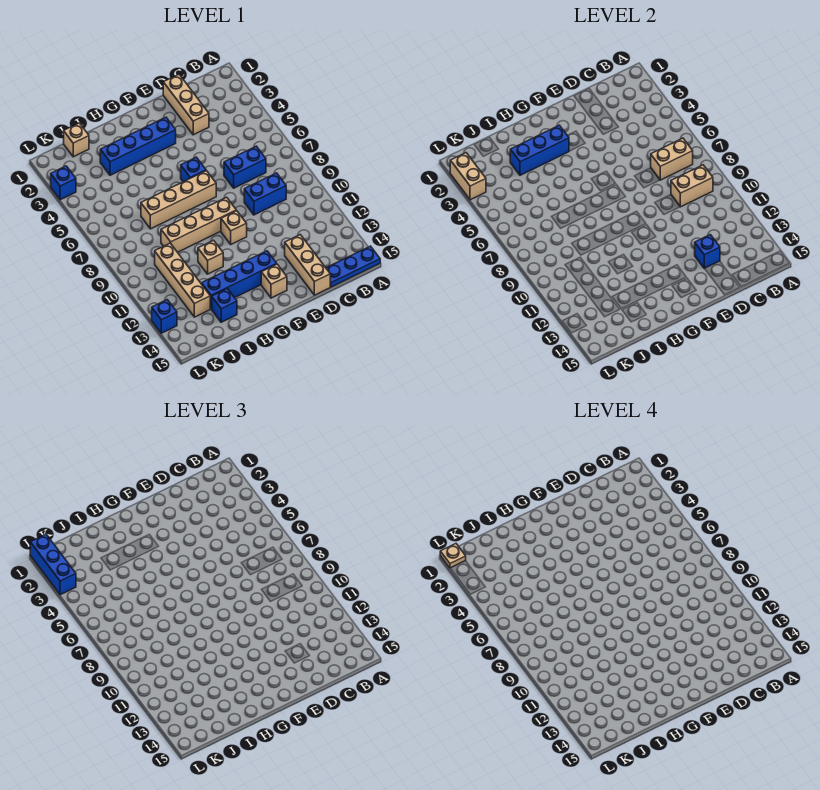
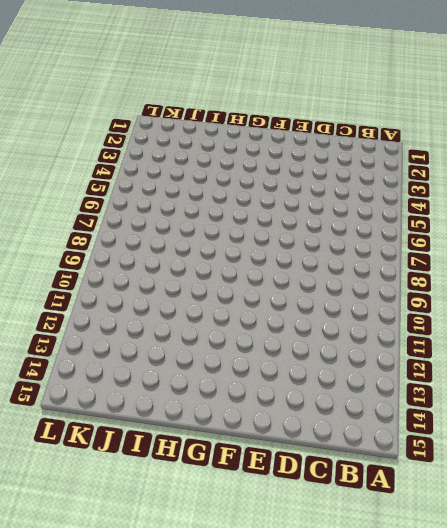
none -> blue 1x3 plate [326,246,380,287]
none -> blue 1x2 brick [224,146,266,188]
none -> blue 1x2 brick [244,173,286,215]

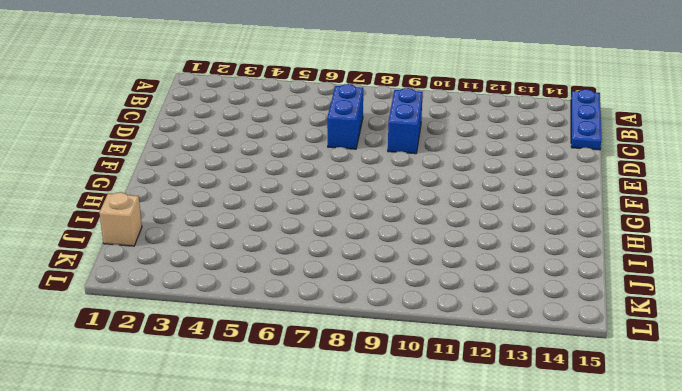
none -> tan 1x3 brick [163,74,209,135]
none -> tan 1x3 brick [285,235,330,295]
none -> blue 1x4 brick [100,117,176,175]

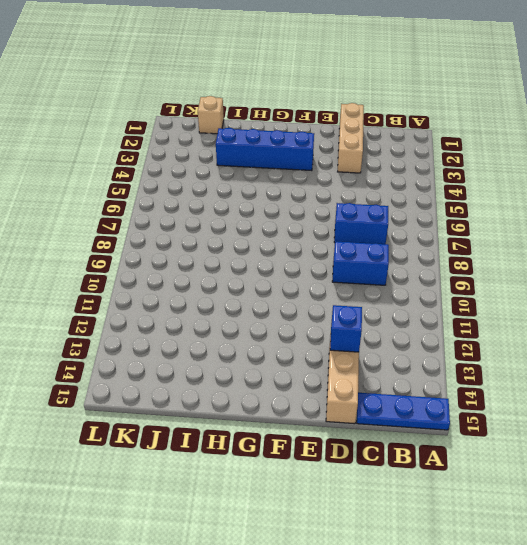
none -> blue 1x1 brick [181,157,206,182]
none -> tan 1x4 brick [141,171,216,229]
none -> tan 1x4 brick [161,197,236,252]

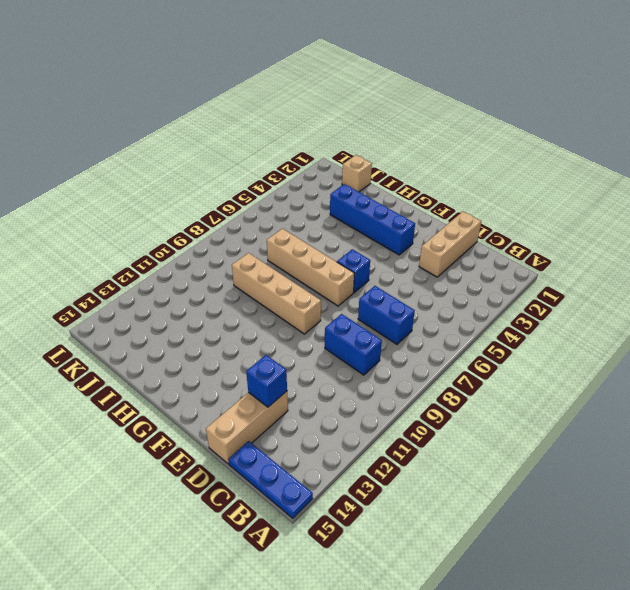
none -> tan 1x1 brick [221,211,247,244]
none -> blue 1x4 brick [201,251,277,309]
none -> tan 1x1 brick [261,264,287,298]

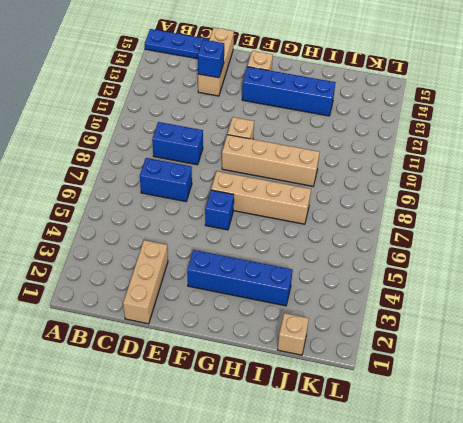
none -> tan 1x1 brick [198,240,223,274]
none -> blue 1x1 brick [212,289,237,322]
none -> tan 1x4 brick [155,243,210,317]

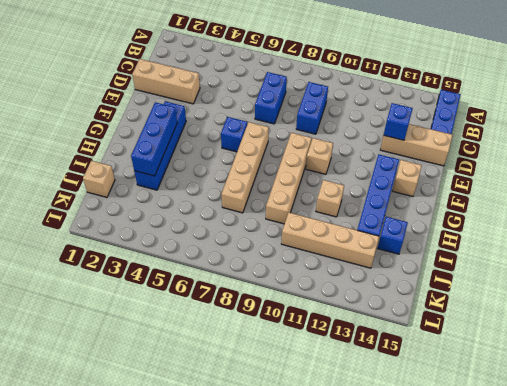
none -> blue 1x1 brick [51,166,76,200]
none -> blue 1x1 brick [152,300,177,333]
none -> tan 1x2 brick [651,138,693,180]

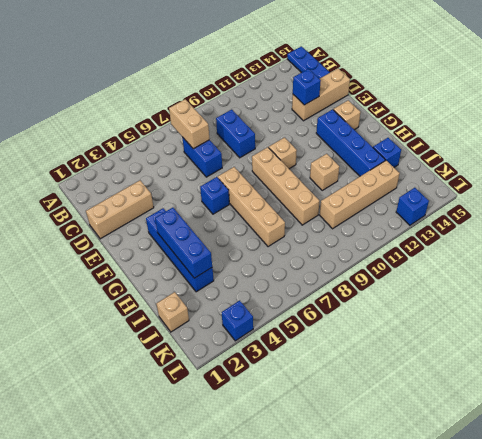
none -> tan 1x2 brick [671,165,713,207]
none -> tan 1x2 brick [450,153,486,200]
none -> blue 1x3 brick [30,534,76,595]

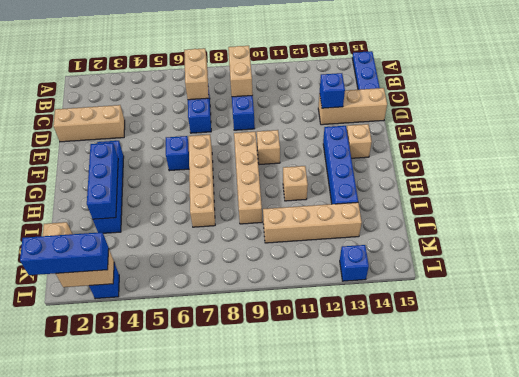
none -> blue 1x1 brick [212,289,237,322]
none -> tan 1x1 plate [440,544,466,568]

